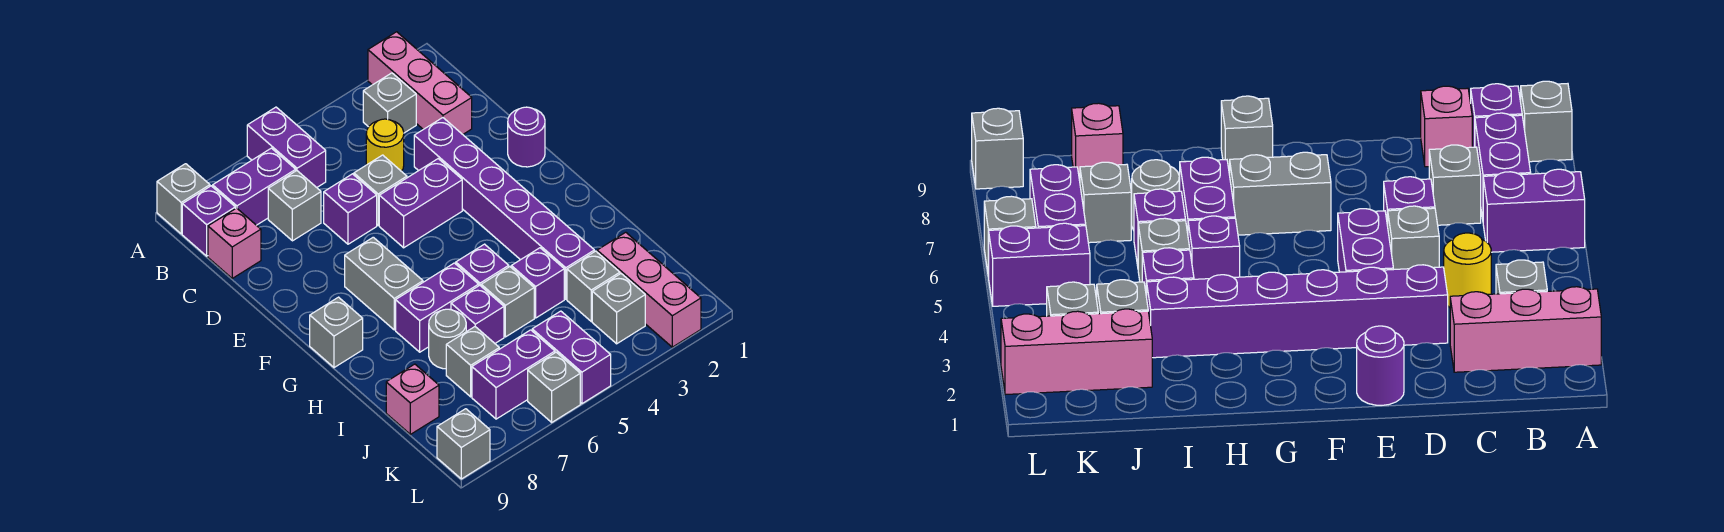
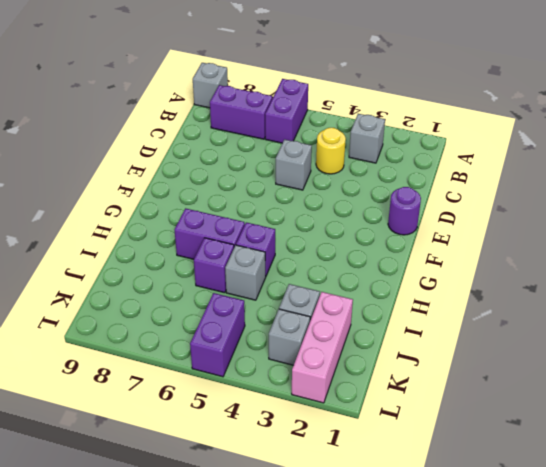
none -> pink 1x3 brick [368,32,472,134]
none -> purple 1x1 brick [182,186,235,256]
none -> grey 1x1 brick [268,171,321,241]
none -> pink 1x1 brick [208,208,261,278]

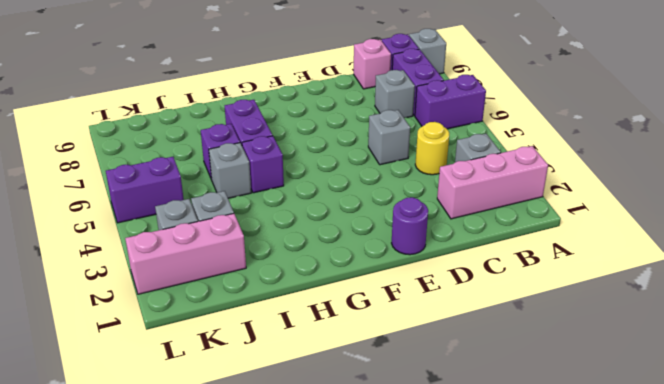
none -> purple 1x6 brick [414,118,594,299]
none -> purple 1x1 brick [324,174,377,244]
none -> purple 1x2 brick [379,159,462,248]
none -> grey 1x2 brick [345,237,423,330]

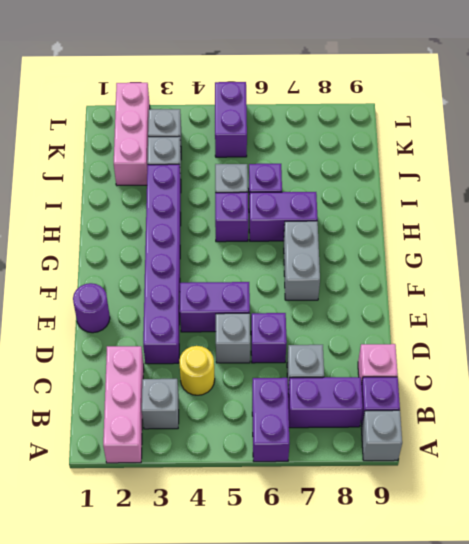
none -> grey 1x1 brick [310,297,363,368]
none -> purple 1x1 brick [511,248,564,318]
none -> grey 1x1 round brick [429,309,466,369]
none -> grey 1x1 brick [446,327,499,397]

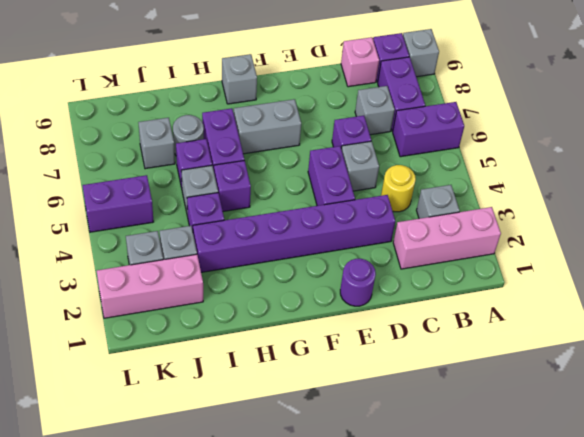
none -> pink 1x1 brick [386,364,439,434]
none -> purple 1x2 brick [472,330,555,419]
none -> grey 1x1 brick [528,352,580,422]
none -> grey 1x1 brick [437,409,490,479]

